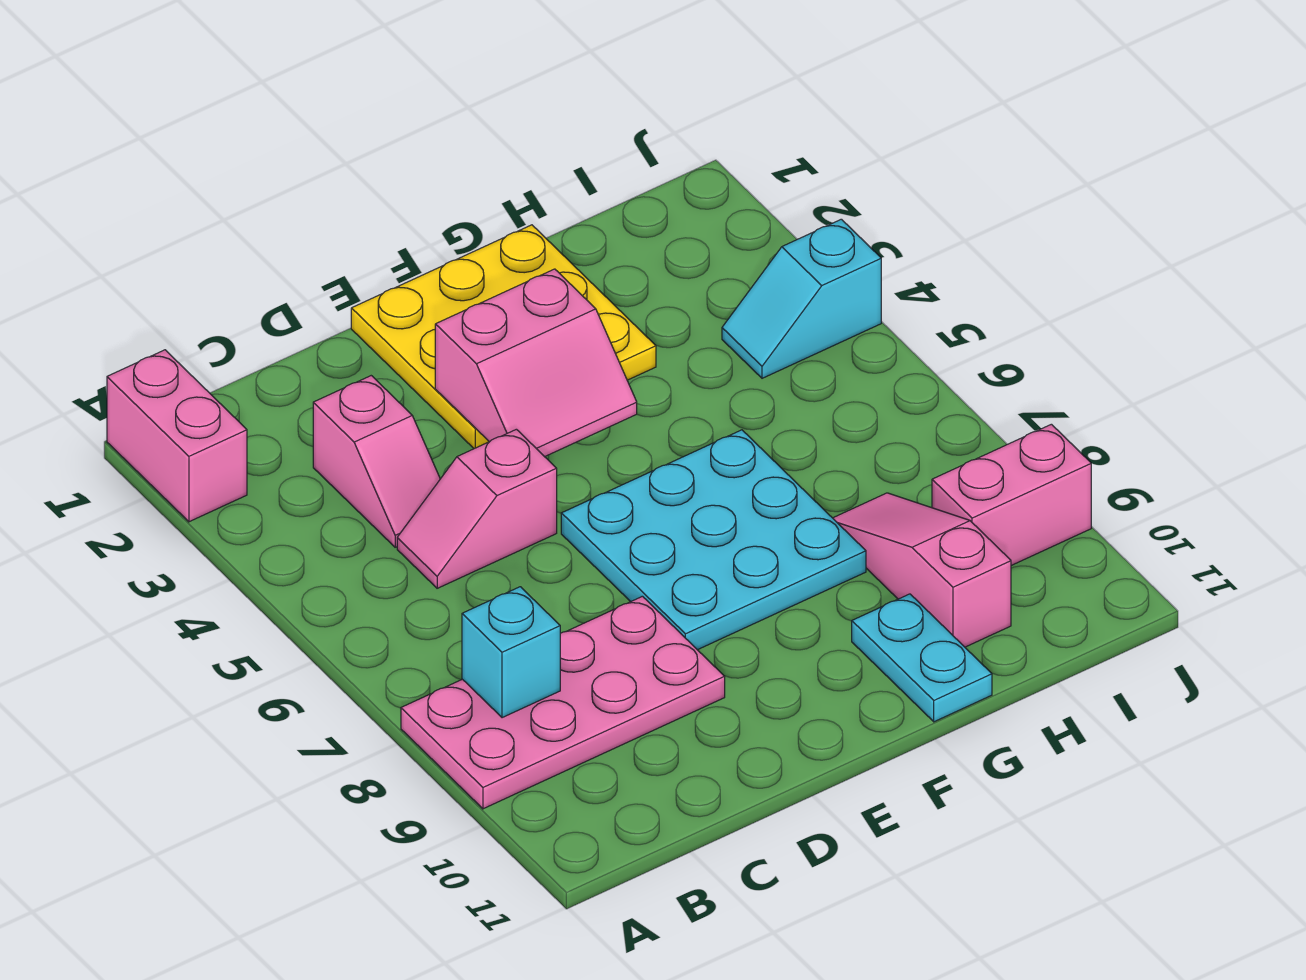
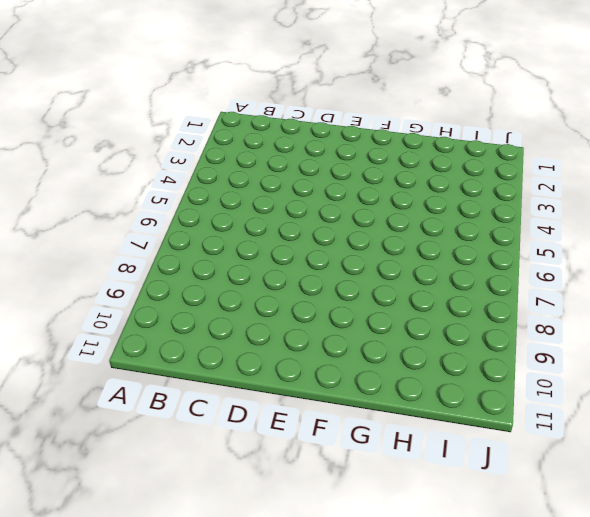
none -> pink 1x2 brick [107,350,247,522]
none -> pink 2x4 plate [401,596,725,809]
none -> pink 1x2 slope [313,376,440,547]

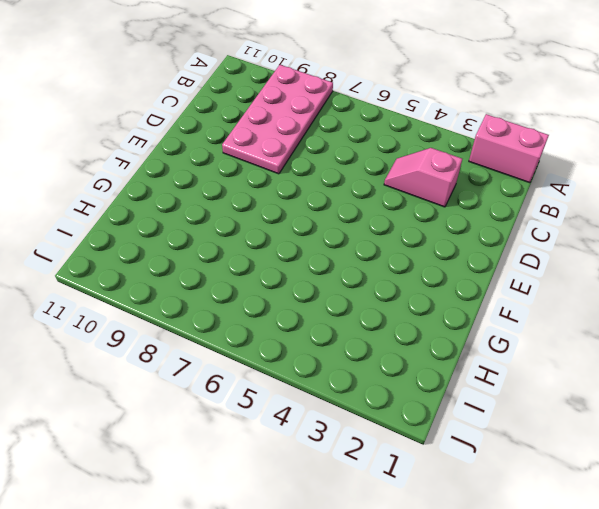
none -> pink 1x2 slope [397,429,557,588]
none -> yellow 3x3 plate [351,225,656,449]
none -> cyan 3x3 plate [561,430,866,650]

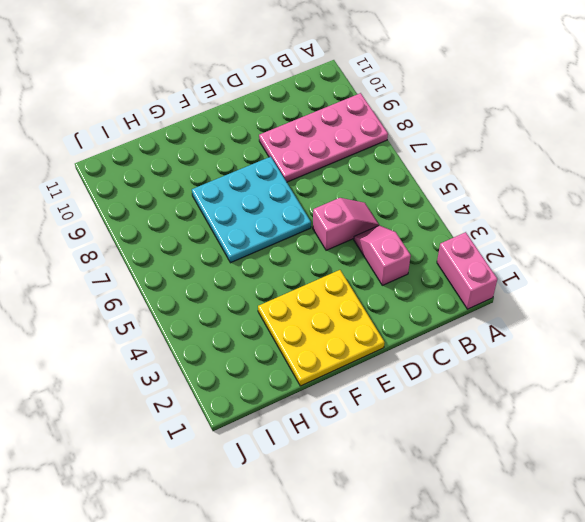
none -> cyan 1x2 plate [852,594,992,722]
none -> pink 1x3 slope [833,493,1011,647]
none -> cyan 1x2 slope [722,219,881,378]

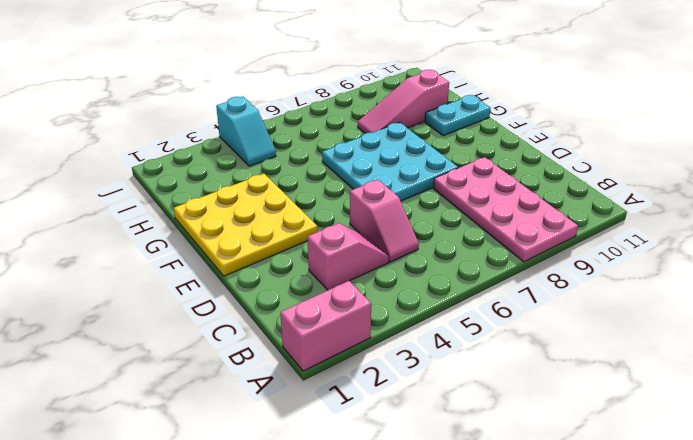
none -> pink 1x2 brick [932,424,1091,565]
none -> cyan 1x1 brick [462,587,560,718]
none -> pink 2x2 slope [435,269,637,457]

